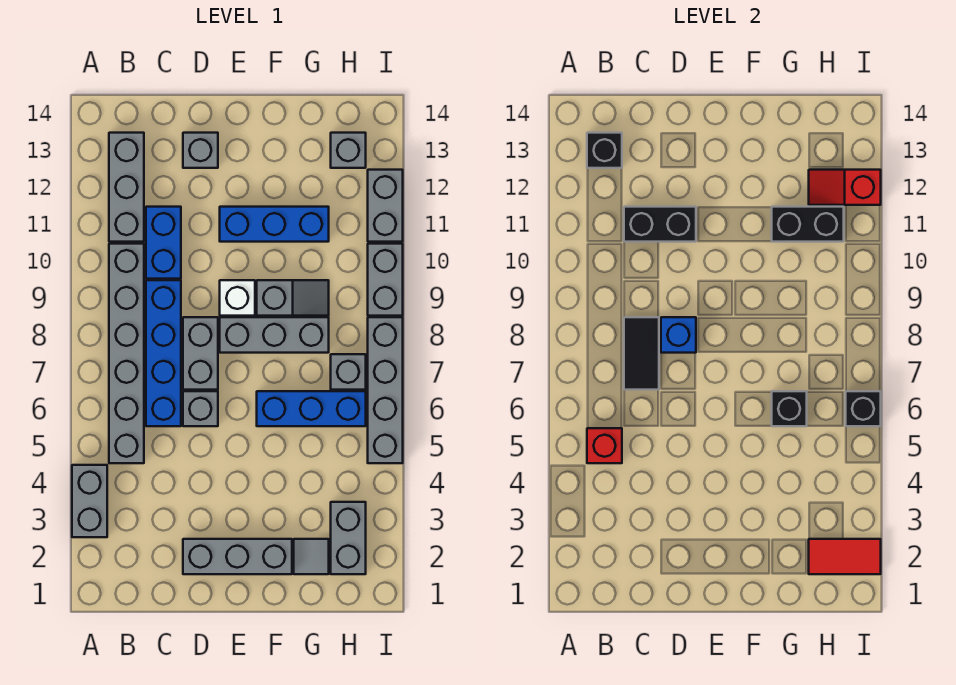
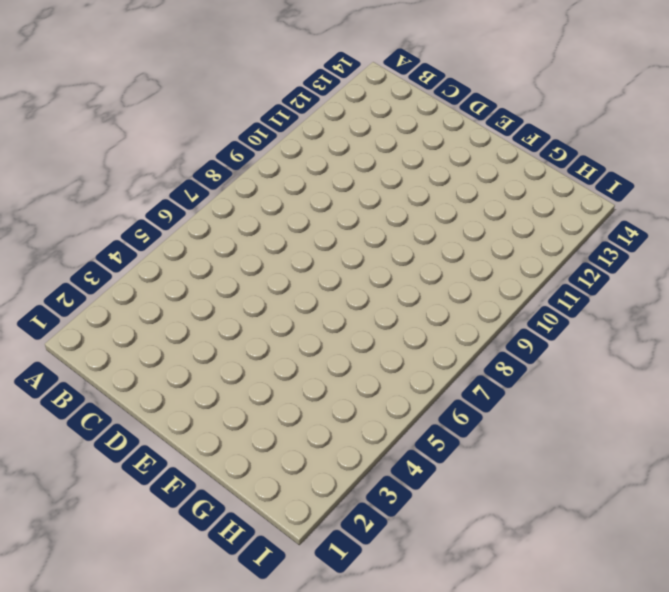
none -> grey 1x2 brick [72,465,107,537]
none -> grey 1x6 brick [109,244,144,463]
none -> grey 1x3 brick [109,133,144,242]
none -> blue 1x4 brick [146,280,181,426]

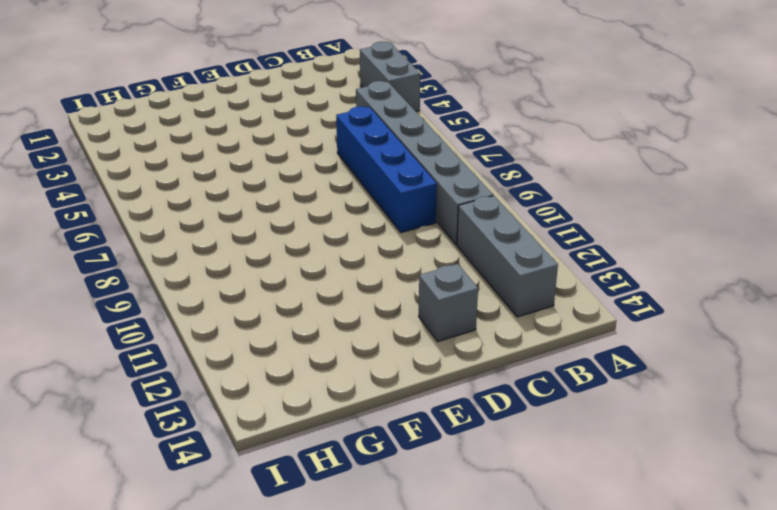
none -> blue 1x2 brick [146,207,181,279]
none -> grey 1x3 brick [183,539,292,574]
none -> grey 1x1 brick [183,391,218,426]
none -> grey 1x2 brick [183,317,218,390]

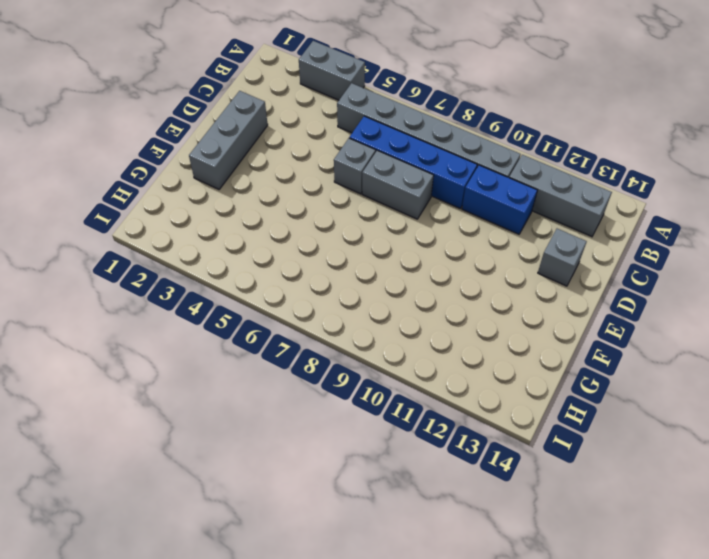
none -> grey 1x3 brick [220,317,329,353]
none -> white 1x1 brick [220,280,255,316]
none -> blue 1x3 brick [220,207,329,242]
none -> blue 1x3 brick [257,391,366,426]

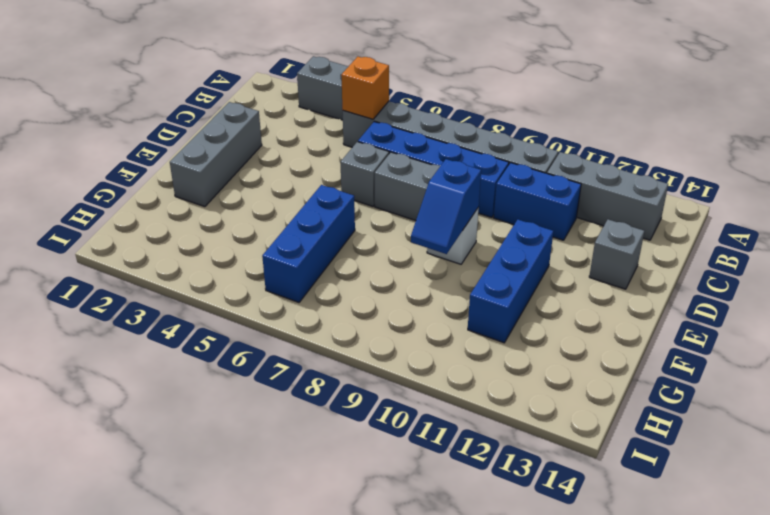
orange 1x1 brick [341,57,389,119] -> red 1x1 brick [587,428,622,463]
blue 1x2 slope [411,159,481,254] -> none
none -> grey 1x3 brick [220,317,329,353]
none -> grey 1x2 slope [257,280,329,316]
none -> grey 1x1 tile [294,539,329,574]
none -> grey 1x2 brick [331,502,366,574]

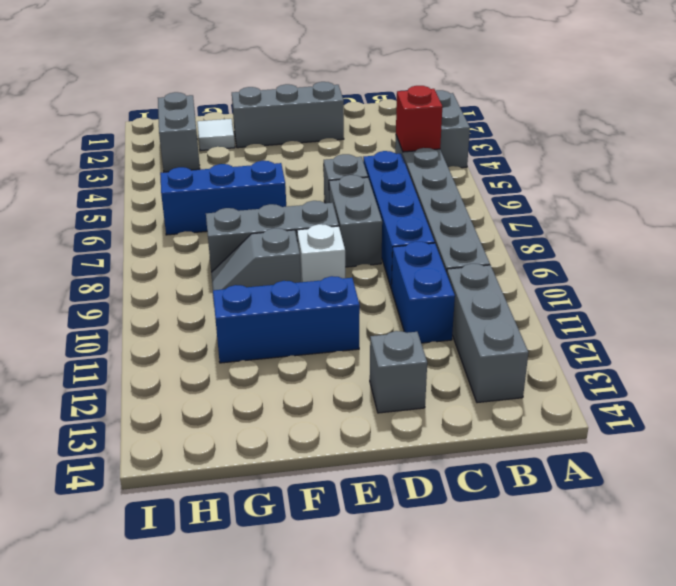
white 1x1 tile [197,119,235,151] -> grey 1x1 tile [294,539,329,574]
none -> grey 1x1 brick [331,354,366,390]
none -> grey 1x1 brick [331,133,366,168]
none -> grey 1x4 brick [368,317,403,463]
none -> grey 1x2 brick [368,244,403,316]

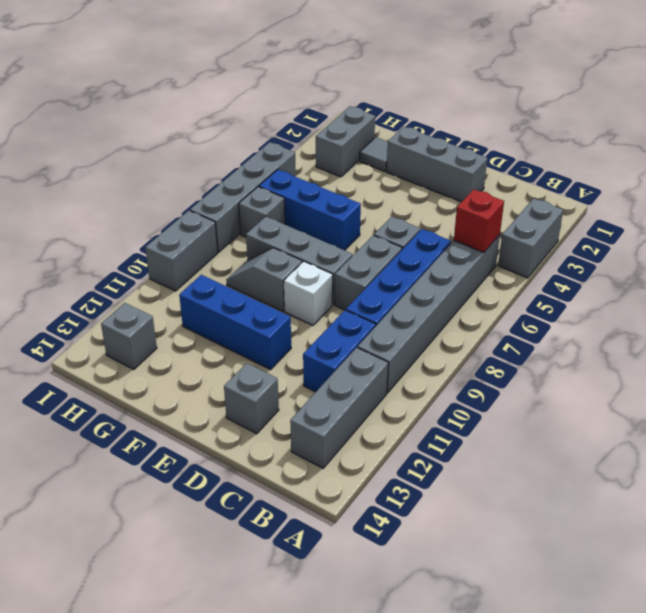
none -> grey 1x2 brick [368,170,403,242]
none -> black 1x1 brick [587,133,622,168]
none -> black 1x2 tile [624,317,659,390]
none -> black 1x2 brick [624,207,696,242]

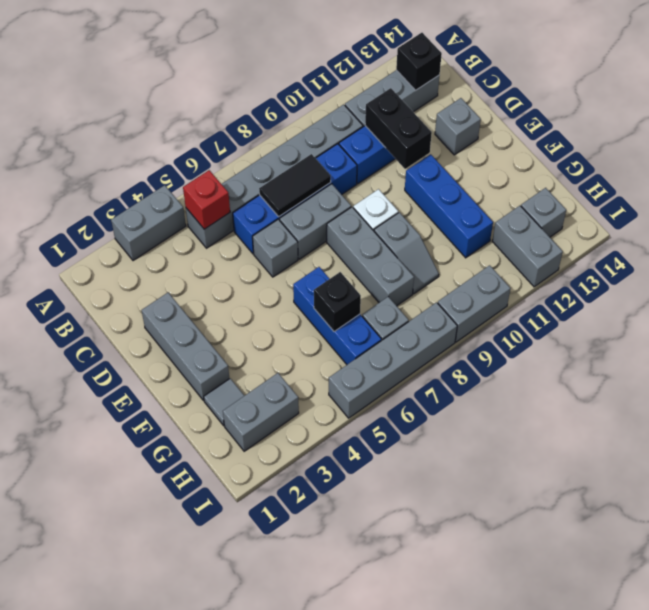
grey 1x2 brick [492,206,563,287] -> grey 1x2 brick turned to [368,170,403,242]
none -> blue 1x1 brick [661,317,696,353]
none -> black 1x2 brick [772,207,844,242]
none -> red 1x2 tile [809,539,881,574]
none -> red 1x2 slope [809,170,881,205]

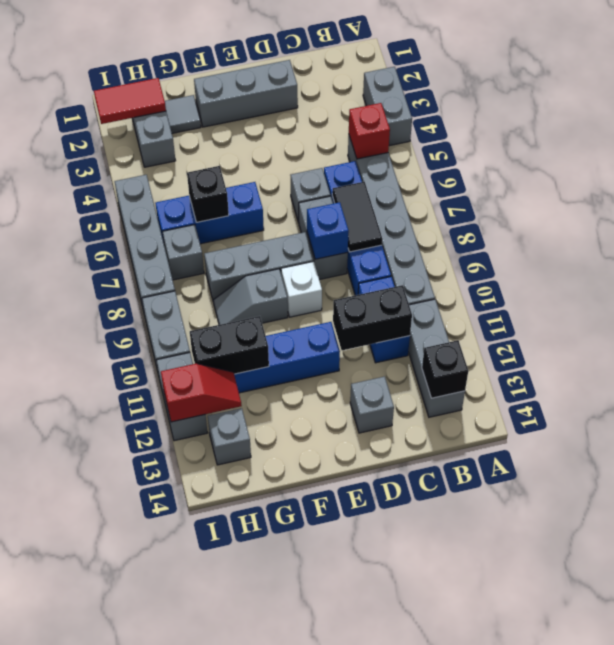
none -> black 1x1 brick [846,391,881,426]

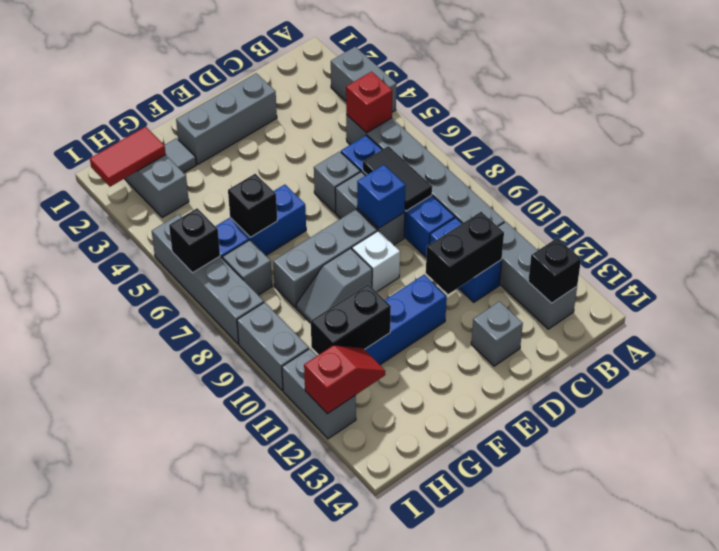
none -> grey 1x1 brick [331,133,366,168]

